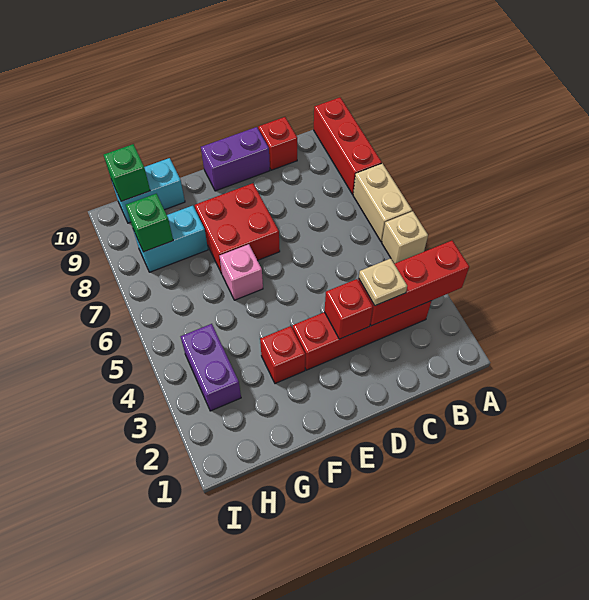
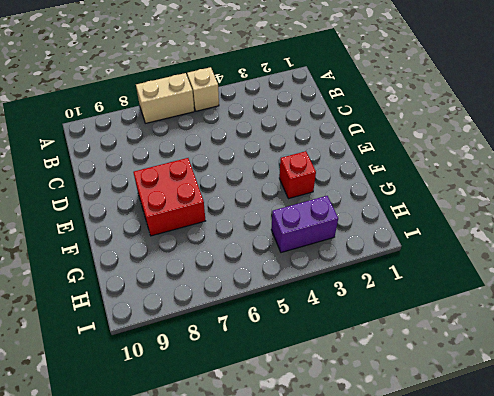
none -> red 1x3 brick [314,97,382,194]
none -> red 1x4 brick [293,301,431,370]
none -> red 1x1 brick [258,117,297,170]

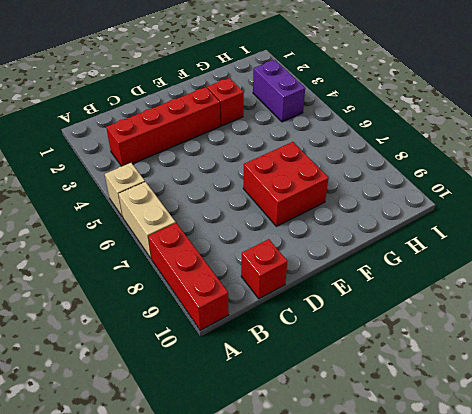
none -> purple 1x2 brick [201,127,270,191]
none -> pink 1x1 brick [220,244,263,300]
none -> cyan 1x2 brick [134,206,208,272]

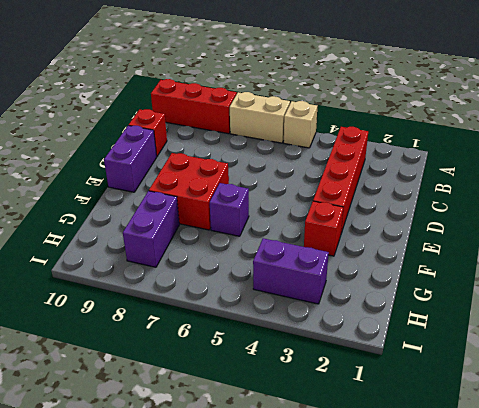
purple 1x1 brick [210,183,249,236] -> pink 1x1 brick [220,244,263,300]
purple 1x2 brick [123,191,179,267] -> cyan 1x2 brick [134,206,208,272]
none -> cyan 1x2 brick [112,158,185,223]
none -> red 1x3 brick [358,241,469,326]
none -> red 1x1 brick [325,279,373,339]

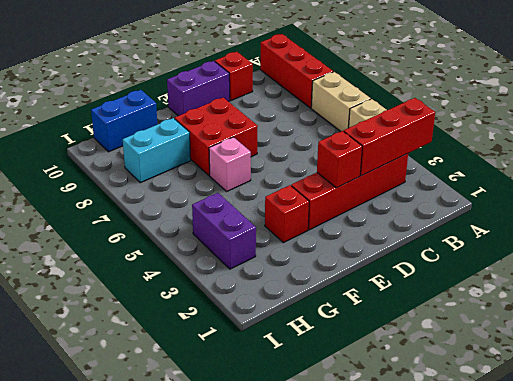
blue 1x2 brick [91,90,157,152] -> cyan 1x2 brick [112,158,185,223]
none -> green 1x1 brick [126,194,173,252]
none -> green 1x1 brick [104,144,150,201]
none -> tan 1x1 plate [359,258,407,306]

